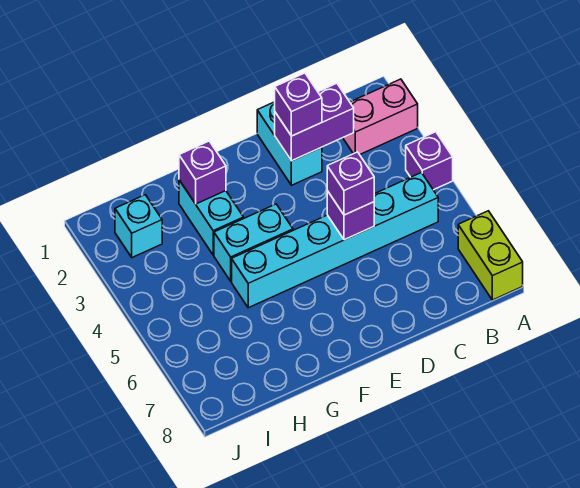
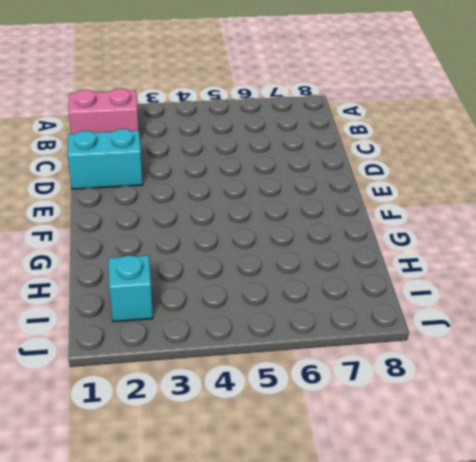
pink 1x2 brick [69,88,139,134] -> pink 1x2 brick turned to [343,79,418,155]
none -> purple 1x1 brick [406,132,453,190]
none -> lime 1x2 brick [458,211,523,300]
none -> cyan 1x6 brick [232,173,438,308]

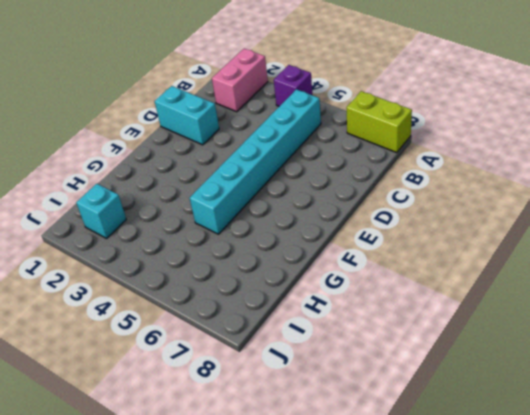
none -> cyan 1x2 brick [214,204,293,281]
none -> cyan 1x2 brick [179,180,244,255]
none -> purple 1x2 brick [275,83,354,161]

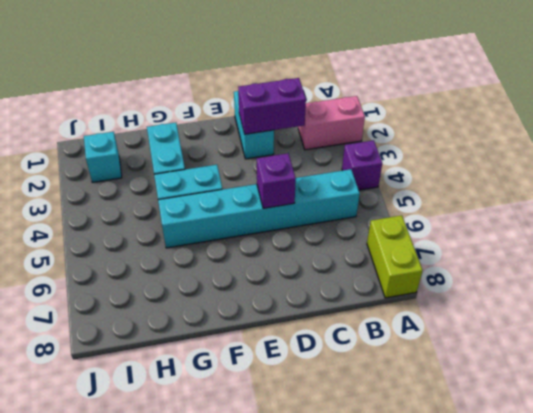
none -> purple 1x1 brick [179,141,226,204]
none -> purple 1x1 brick [275,73,322,136]
none -> purple 1x1 brick [327,152,374,215]

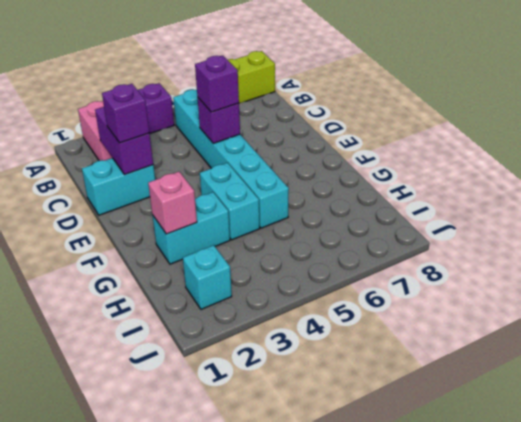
pink 1x1 brick [148,172,197,234] -> purple 1x1 brick [179,141,226,204]

